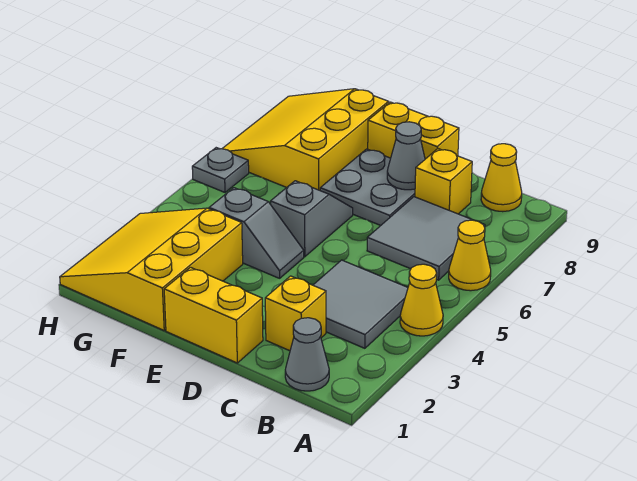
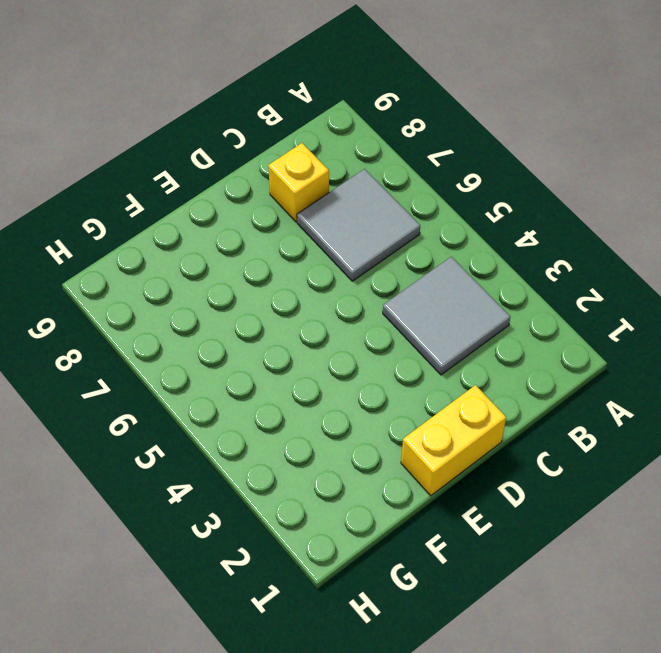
none -> yellow 1x1 cone [400,264,443,336]
none -> yellow 1x1 cone [449,220,491,291]
none -> grey 1x1 cone [285,318,329,391]

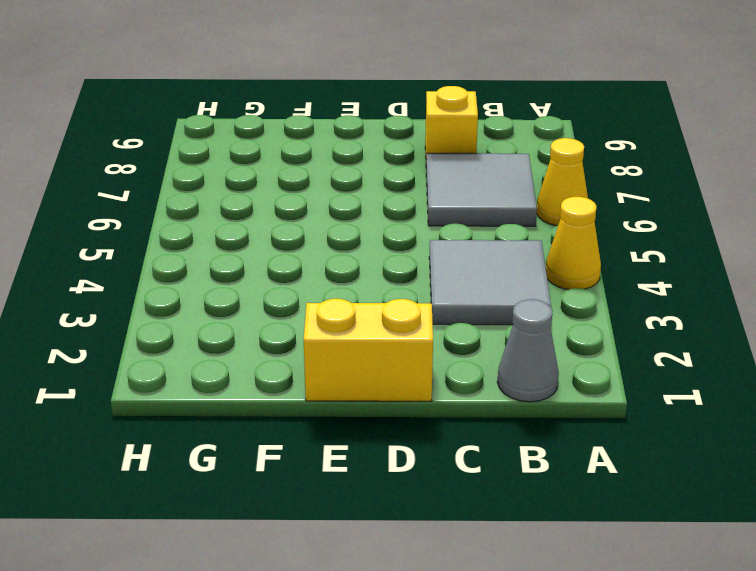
none -> yellow 1x1 cone [481,144,522,212]
none -> yellow 1x1 brick [265,276,326,351]
none -> grey 2x2 plate [320,149,415,226]

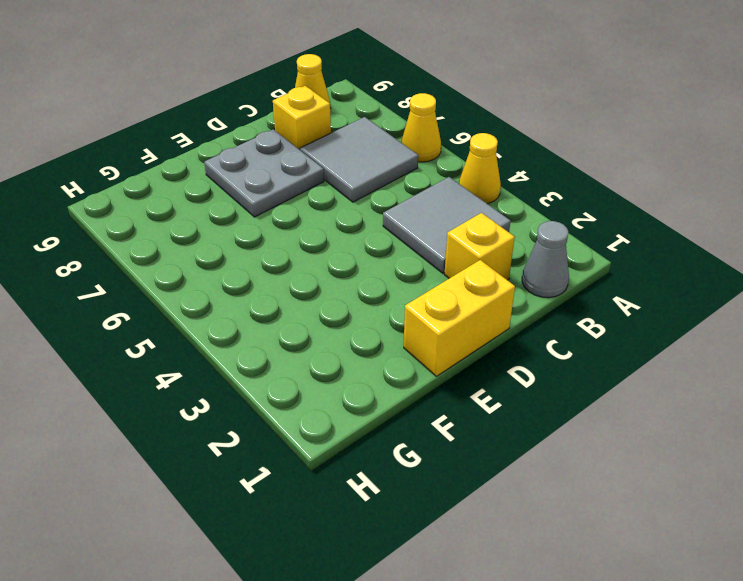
none -> yellow 1x2 brick [368,102,459,159]
none -> grey 1x2 slope [209,188,304,278]
none -> grey 1x2 slope [271,181,353,257]

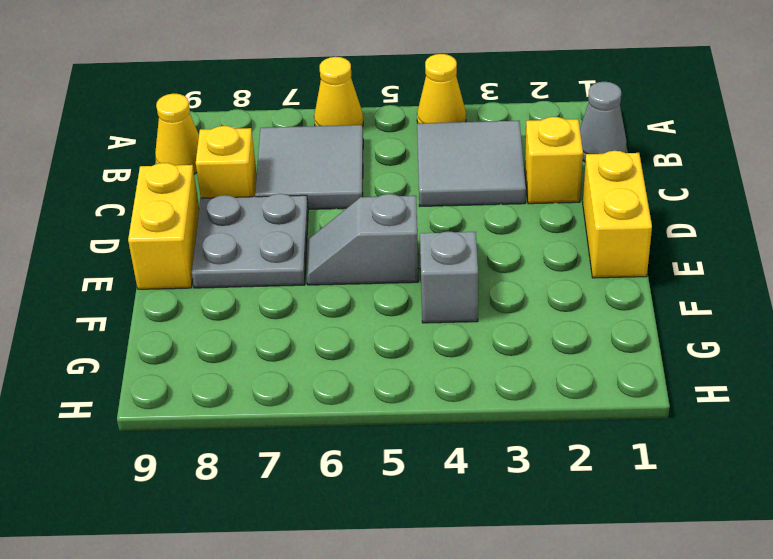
none -> yellow 3x3 slope [60,208,243,330]
none -> yellow 3x3 slope [222,89,389,190]
none -> grey 1x1 plate [192,148,249,192]

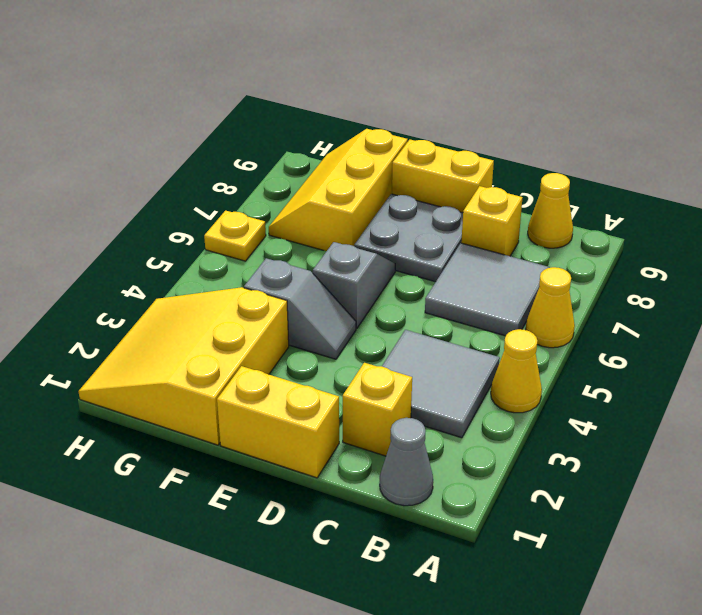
yellow 2x3 slope [269,129,408,251] -> yellow 3x3 slope [222,89,389,190]
yellow 1x1 plate [204,211,266,261] -> grey 1x1 plate [192,148,249,192]
none -> grey 1x1 cone [387,122,425,190]

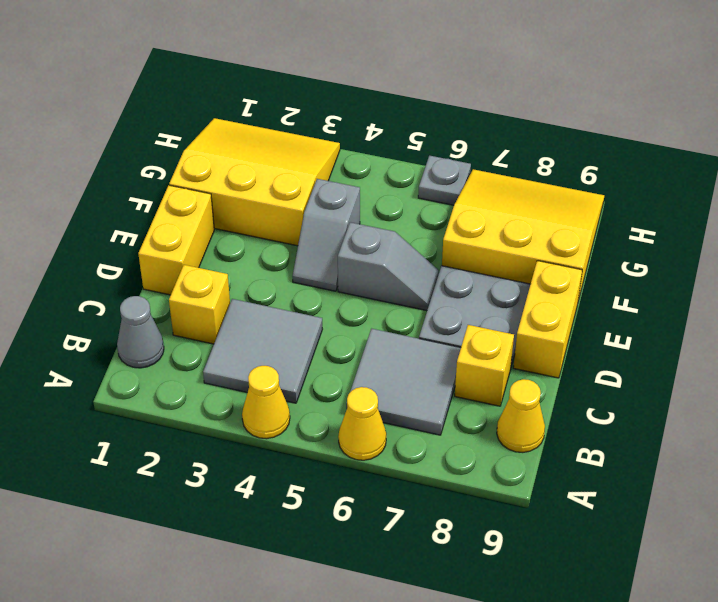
none -> grey 1x1 cone [387,122,425,190]

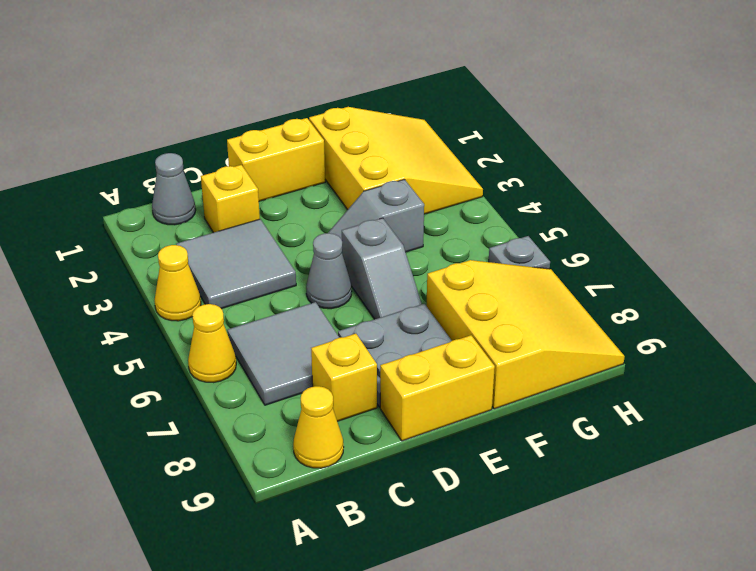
grey 1x1 cone [306,233,351,309] -> grey 1x1 cone moved to [387,122,425,190]

